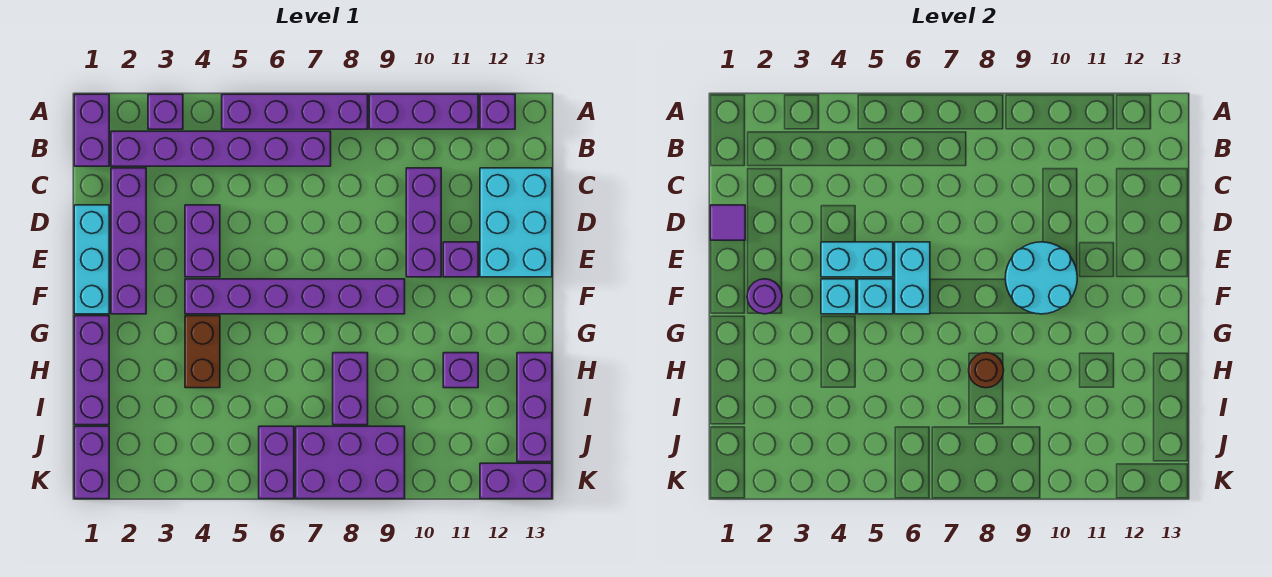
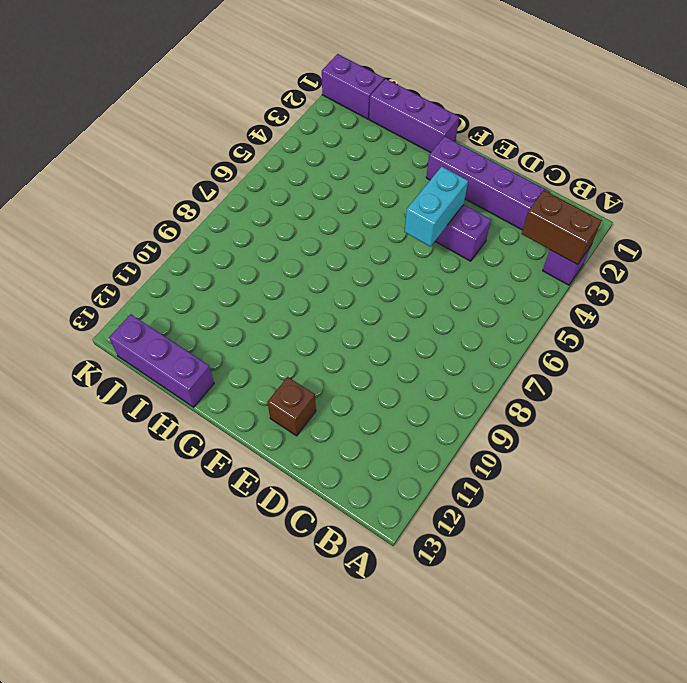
brown 1x2 brick [522,190,602,265] -> brown 1x2 brick moved to [185,316,220,388]
brown 1x1 brick [267,377,316,436] -> cyan 2x3 brick [480,168,552,277]
none -> purple 1x2 brick [74,94,109,166]
none -> purple 1x4 brick [222,94,368,129]
none -> purple 1x3 brick [369,94,478,129]
none -> purple 1x1 brick [480,94,515,129]

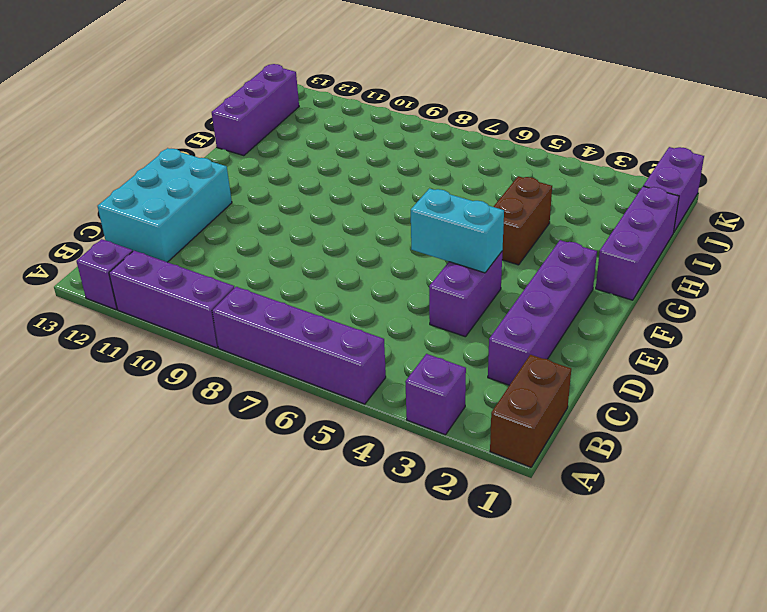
brown 1x2 brick [490,355,571,467] -> purple 1x2 brick [74,94,109,166]
none -> purple 1x6 brick [111,131,331,166]
none -> purple 1x3 brick [406,168,441,277]
none -> cyan 1x3 brick [74,205,109,314]
none -> purple 1x1 brick [443,242,478,277]

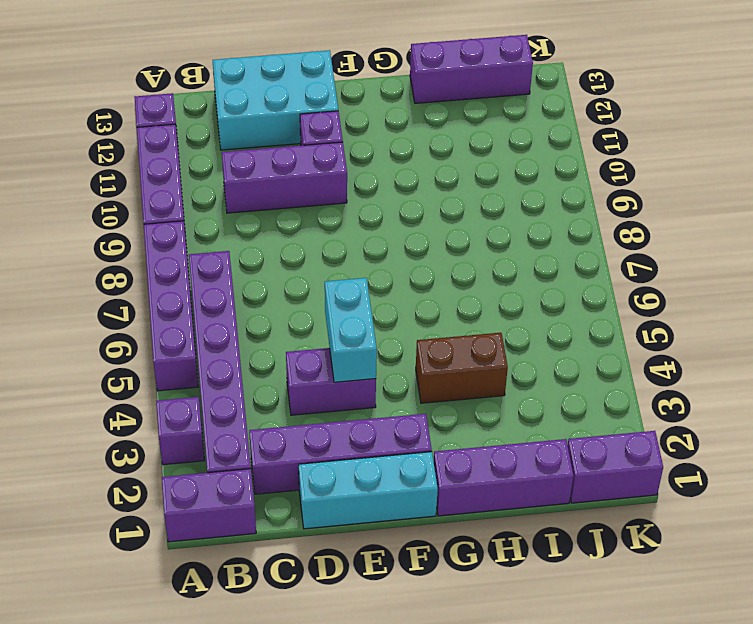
none -> purple 1x6 brick [185,279,405,314]
none -> purple 1x2 brick [333,353,368,425]
none -> purple 1x1 brick [443,353,478,388]
none -> purple 1x2 brick [259,426,294,499]

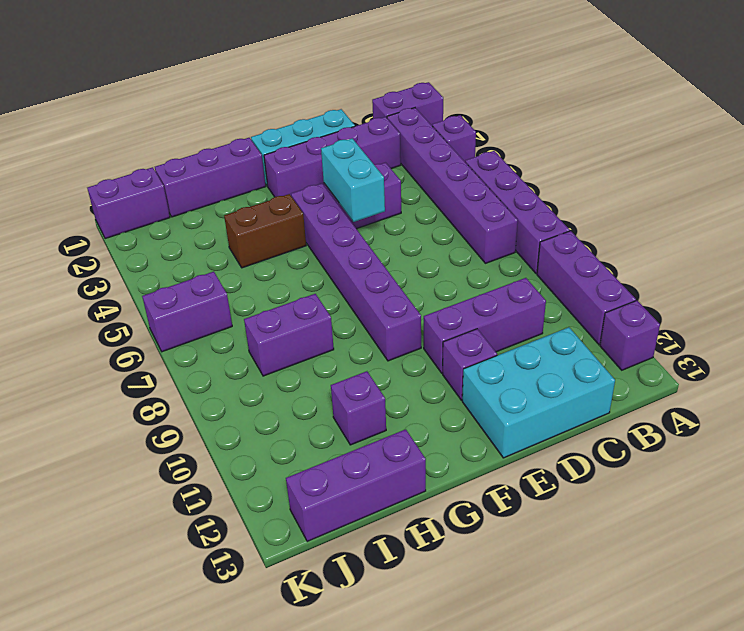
none -> purple 2x3 brick [296,426,405,499]
none -> purple 1x2 brick [480,463,552,499]
none -> purple 1x1 tile [710,205,745,240]
none -> cyan 1x2 brick [895,242,930,314]

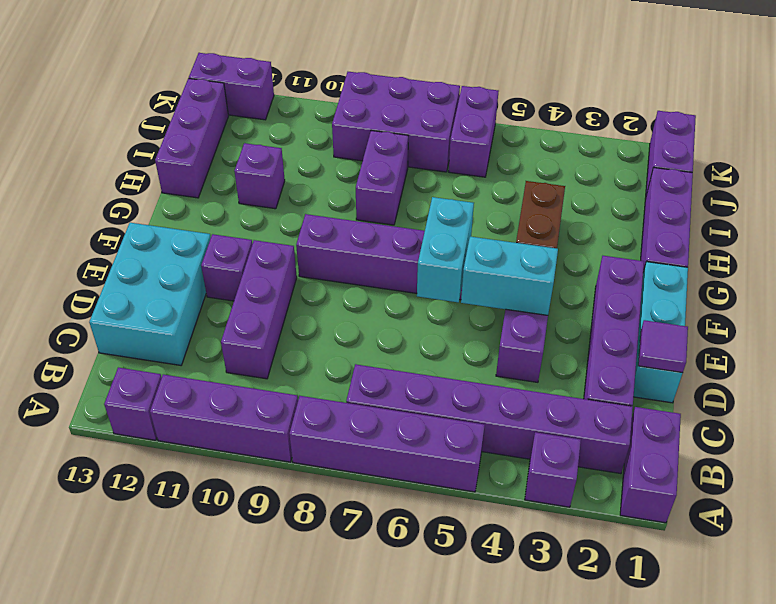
none -> cyan 2x2 round brick [1005,242,1077,314]
none -> purple 1x1 round brick [747,279,782,314]
none -> cyan 1x1 brick [821,279,856,314]
none -> cyan 1x1 brick [858,279,893,314]

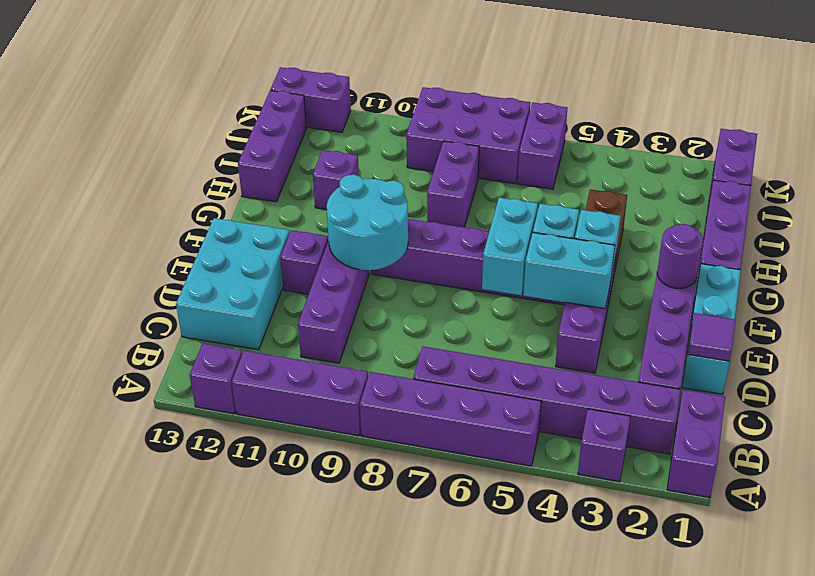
none -> brown 1x1 round brick [969,353,1004,388]

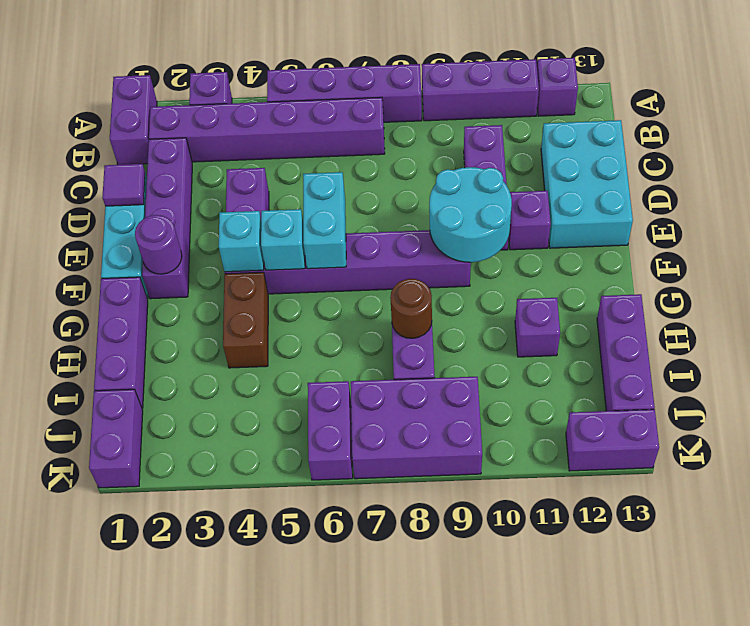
none -> cyan 1x2 brick [821,242,893,277]

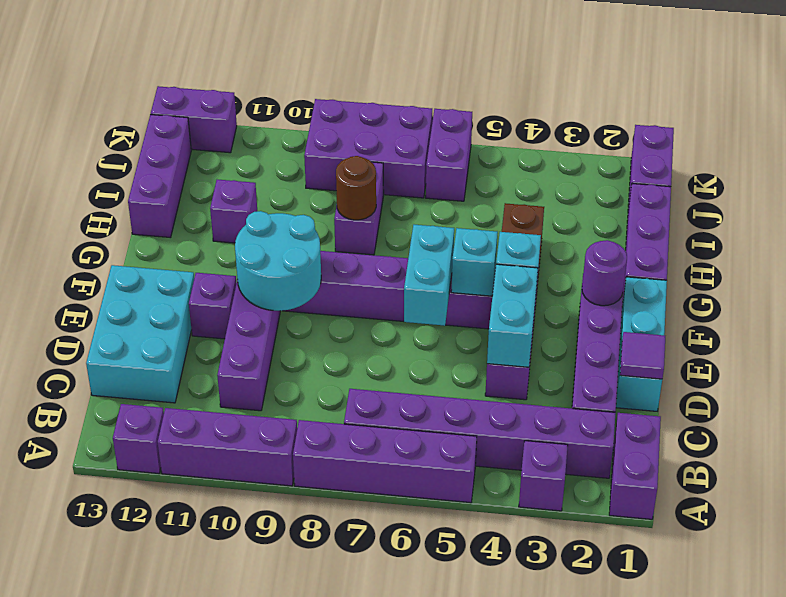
cyan 1x2 brick [487,264,538,367] -> cyan 1x2 brick turned to [821,242,893,277]

